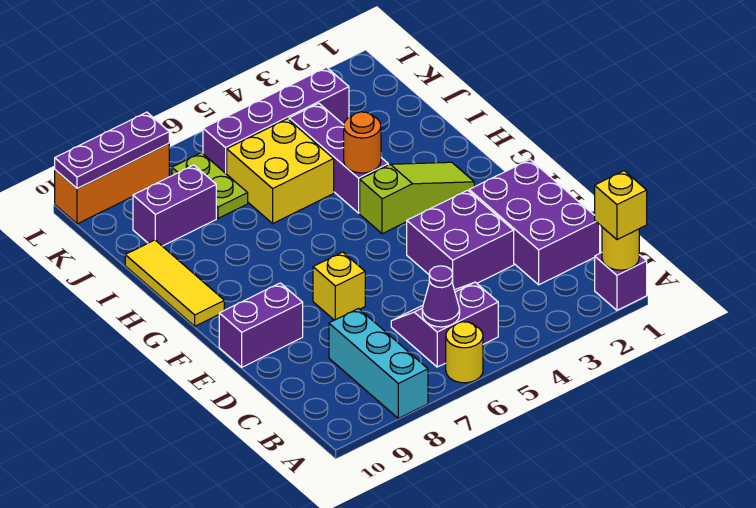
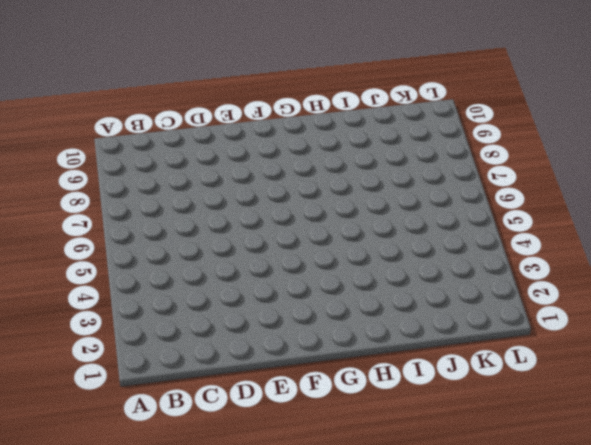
none -> purple 1x1 brick [595,253,647,310]
none -> yellow 1x1 round brick [446,322,483,383]
none -> cyan 1x3 brick [329,309,428,418]

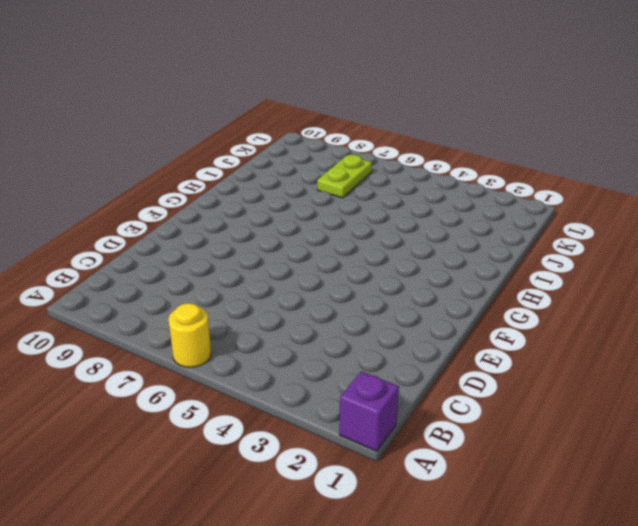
none -> cyan 1x3 brick [329,309,428,418]
none -> purple 2x2 slope [391,282,498,367]
none -> purple 2x3 brick [469,160,600,285]

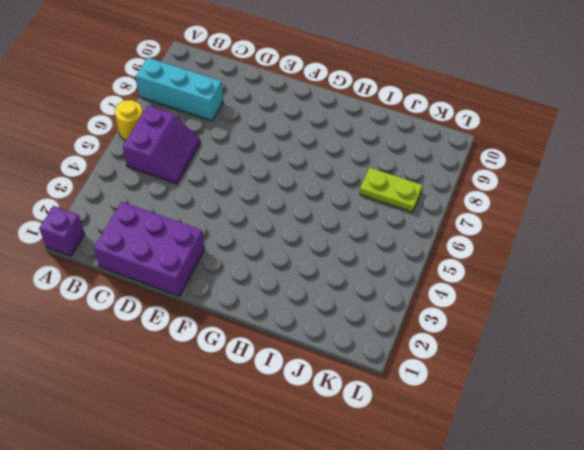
none -> purple 2x2 brick [407,190,514,290]
none -> yellow 1x1 brick [313,252,365,320]
none -> purple 1x2 brick [219,283,303,367]

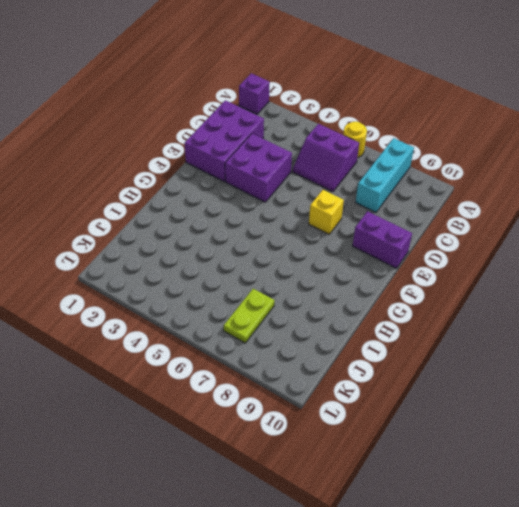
none -> lime 1x3 slope [360,162,474,234]
none -> yellow 1x3 tile [125,240,224,326]
none -> purple 1x3 brick [289,103,388,213]

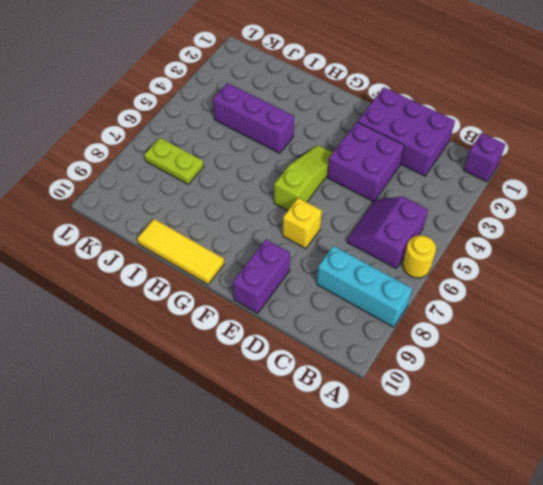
lime 1x3 slope [274,145,333,211] -> lime 1x3 slope moved to [360,162,474,234]
none -> yellow 2x2 brick [227,119,334,223]
none -> purple 1x2 brick [133,165,216,246]
none -> purple 1x4 brick [203,67,349,174]

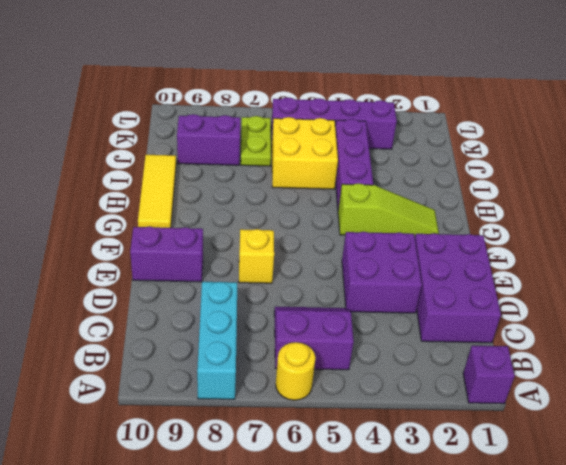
none -> orange 1x3 brick [55,144,169,224]
none -> yellow 1x1 round brick [602,227,639,270]
none -> purple 1x1 cone [422,266,460,327]

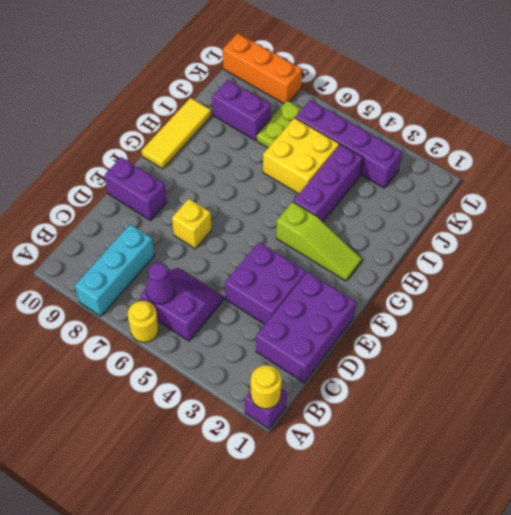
none -> orange 1x1 round brick [344,112,381,173]
none -> purple 1x3 plate [55,112,169,189]
none -> yellow 1x1 brick [595,171,647,240]

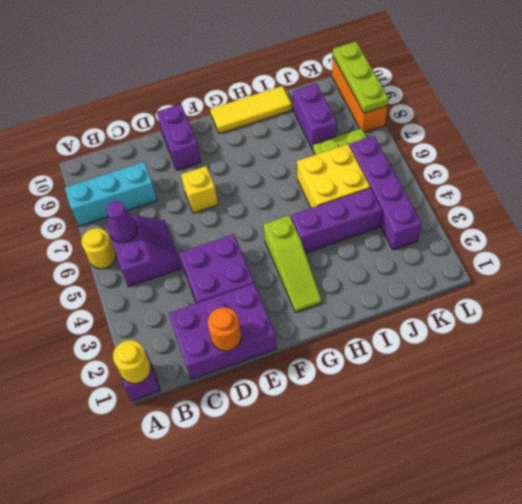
orange 1x1 round brick [208,307,241,351] -> orange 1x1 round brick moved to [344,112,381,173]
lime 1x3 plate [333,42,389,113] -> purple 1x3 plate [55,112,169,189]
none -> yellow 1x1 brick [595,171,647,240]

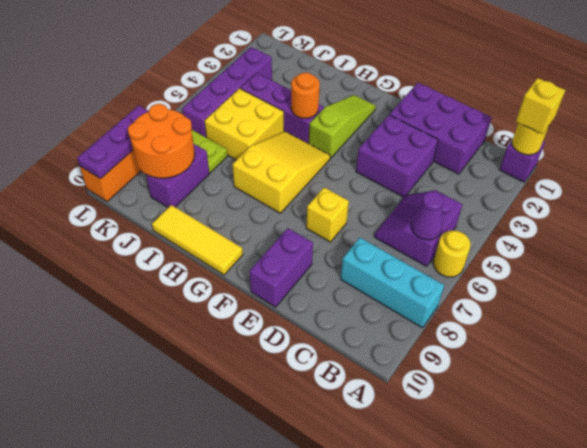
yellow 2x3 slope [232,131,330,213] -> none
orange 2x2 round brick [128,104,195,178] -> none

